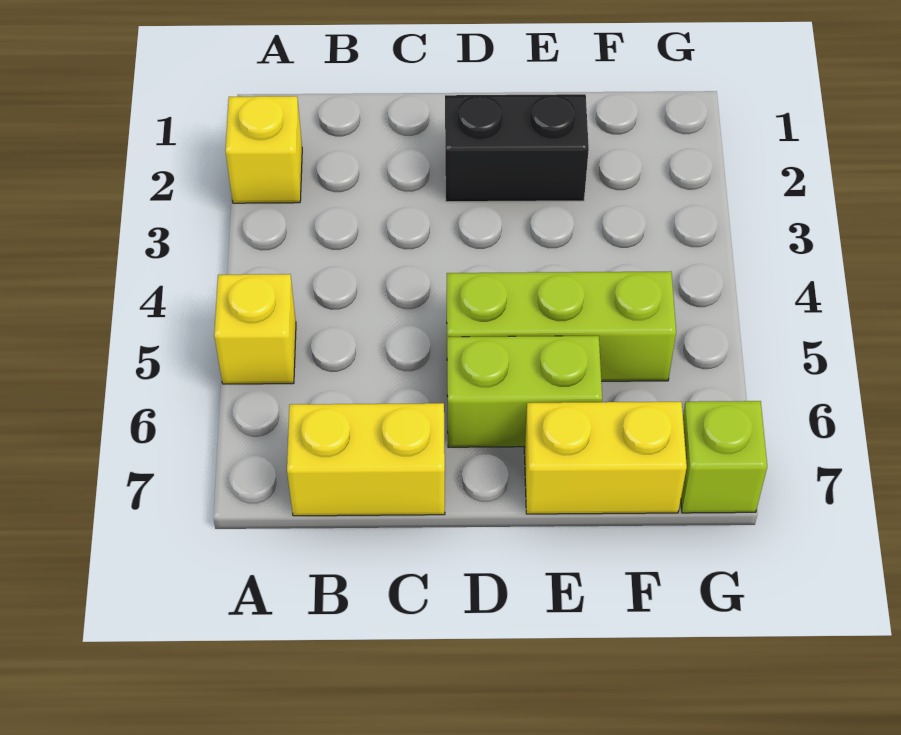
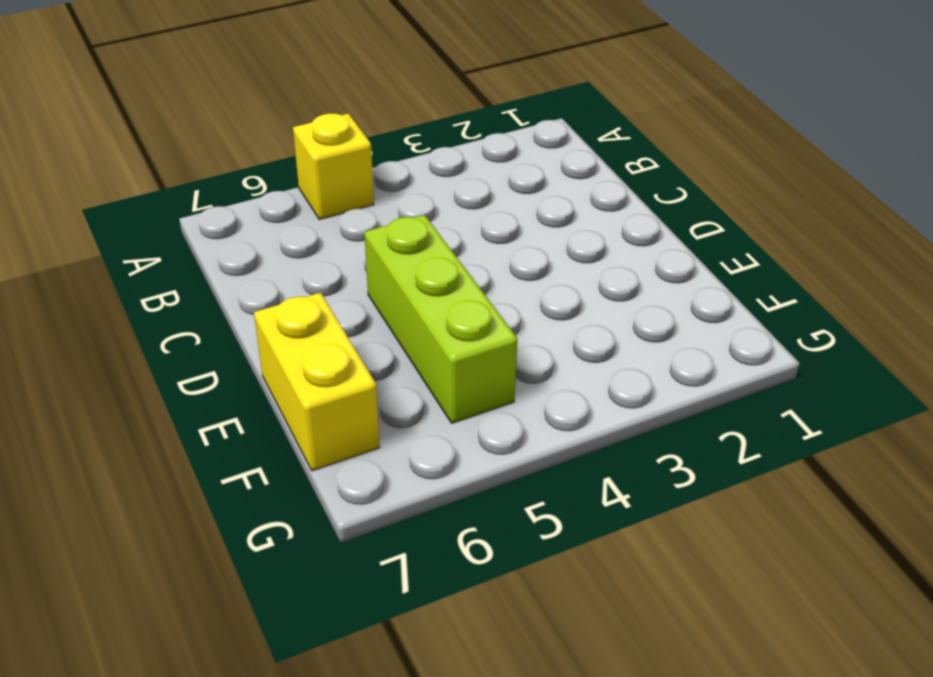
none -> yellow 1x1 brick [225,96,302,203]
none -> yellow 1x2 brick [287,403,445,516]

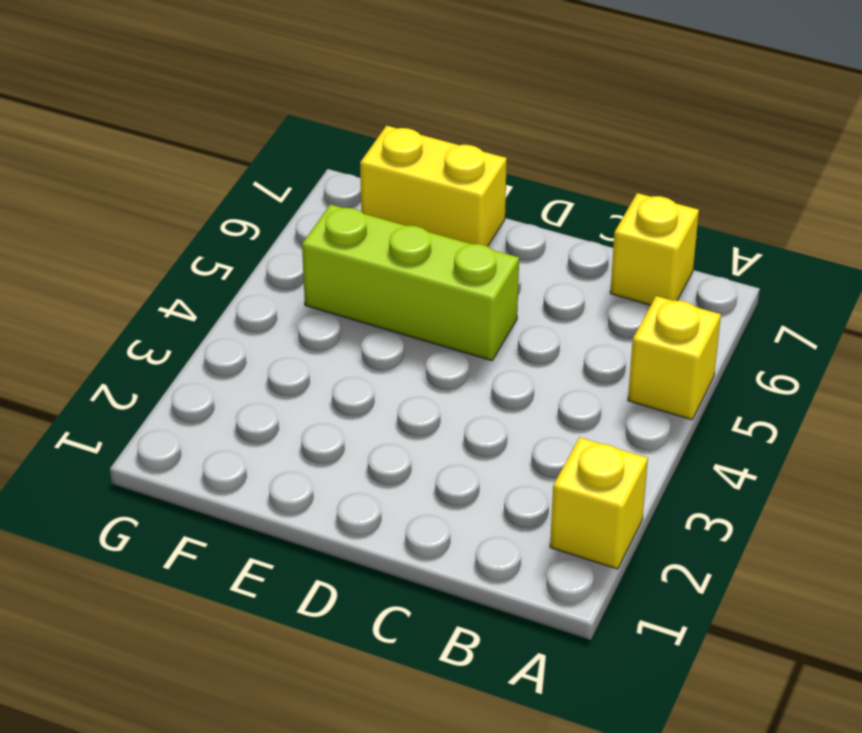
yellow 1x1 brick [610,193,699,305] -> yellow 1x2 brick [287,403,445,516]
none -> black 1x2 brick [445,94,589,202]
none -> lime 1x2 brick [447,336,602,447]

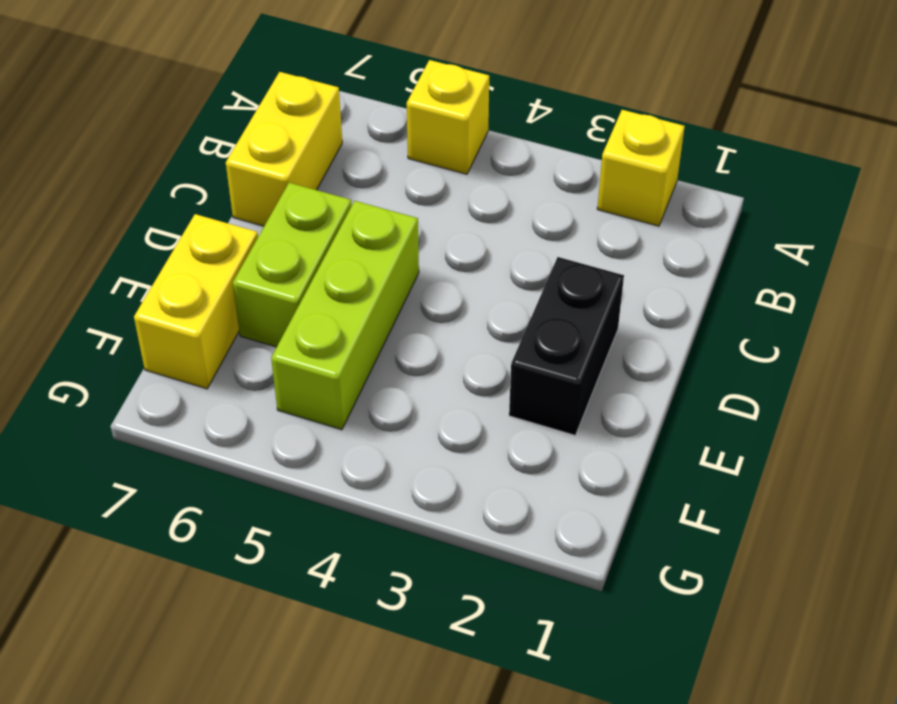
none -> lime 1x1 brick [681,401,767,513]

